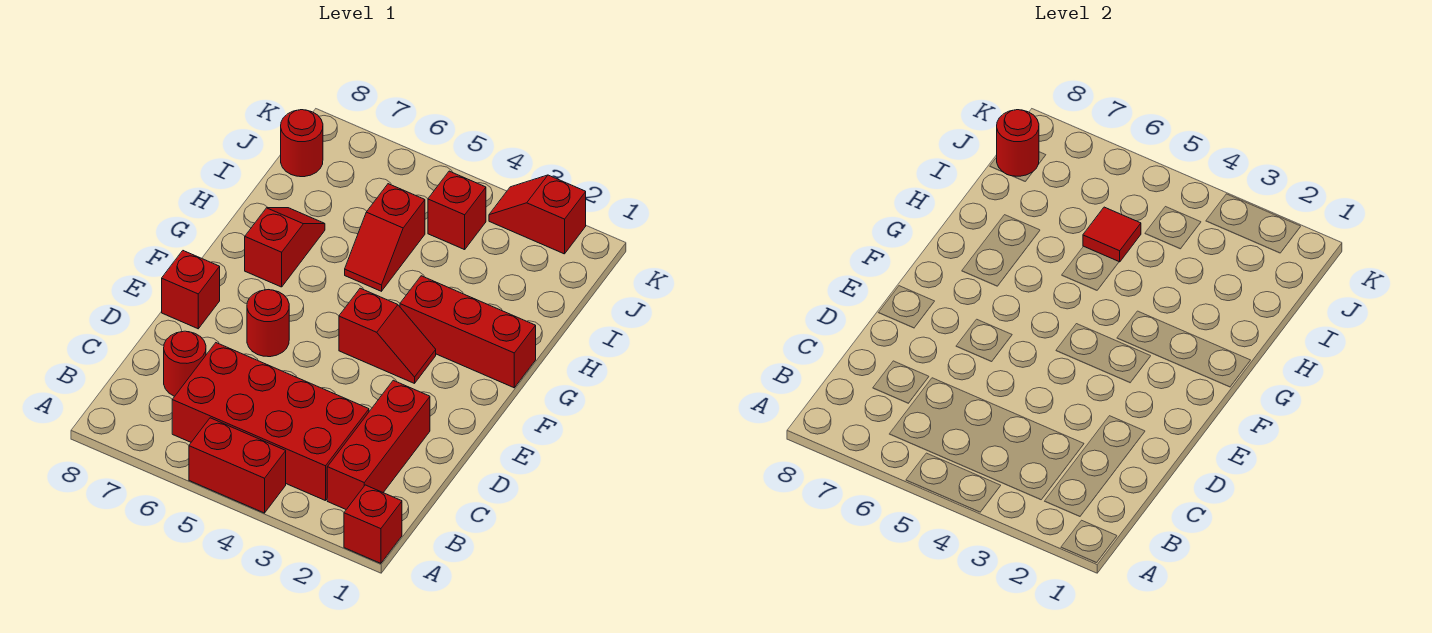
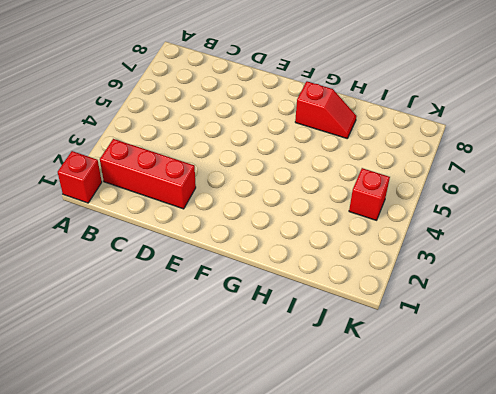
none -> red 1x2 brick [189,418,286,513]
none -> red 2x4 brick [172,343,369,501]
none -> red 1x1 round brick [164,331,206,396]

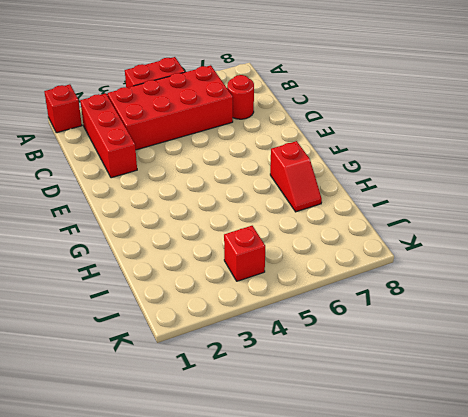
none -> red 1x1 round brick [247,290,289,357]
none -> red 1x1 brick [162,251,220,329]
none -> red 1x2 slope [339,288,436,383]

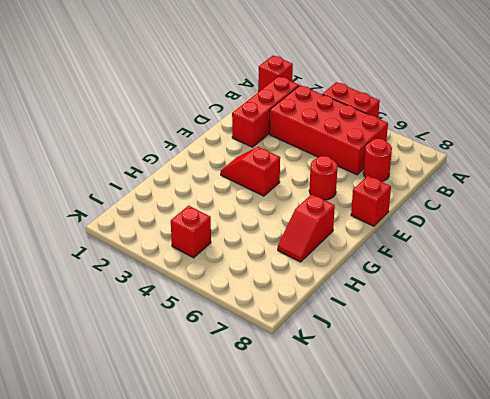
none -> red 1x3 brick [400,276,536,388]
none -> red 1x2 slope [345,184,425,291]
none -> red 1x1 round brick [281,110,323,177]

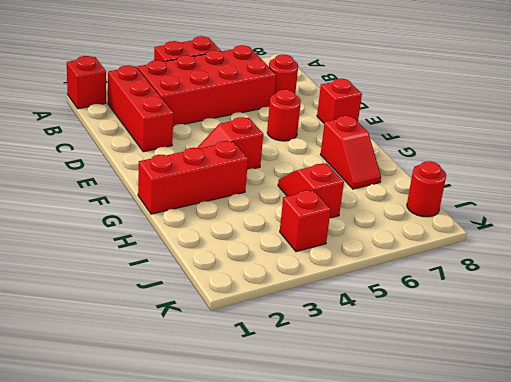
none -> red 1x2 slope [489,175,586,254]
none -> red 1x1 tile [1083,207,1141,262]
none -> red 1x1 round brick [997,110,1039,176]

